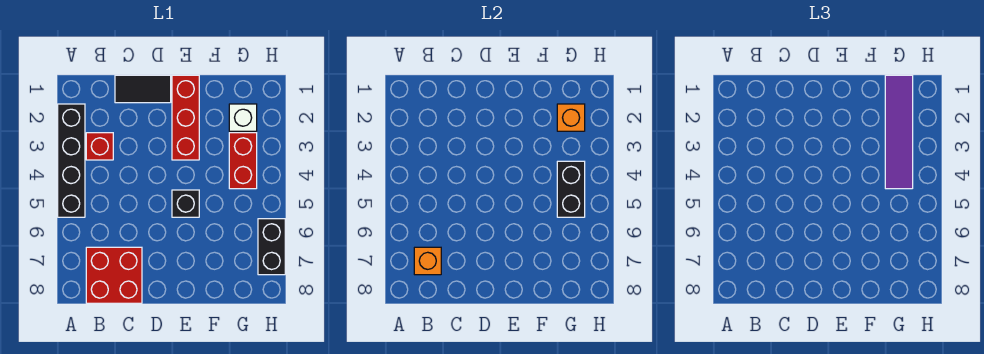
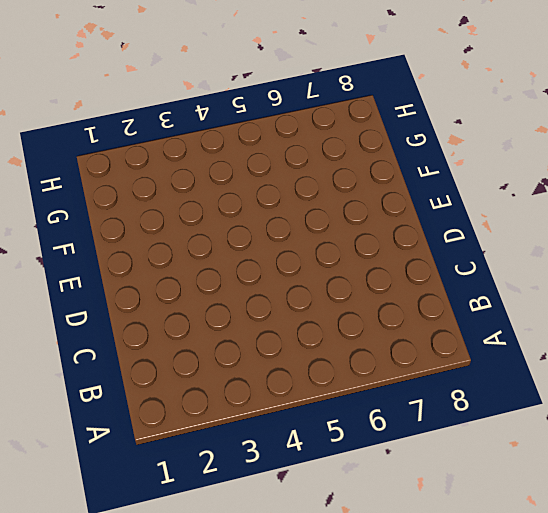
none -> black 1x4 brick [58,104,85,217]
none -> red 1x1 brick [86,133,113,160]
none -> red 2x2 brick [86,247,142,303]

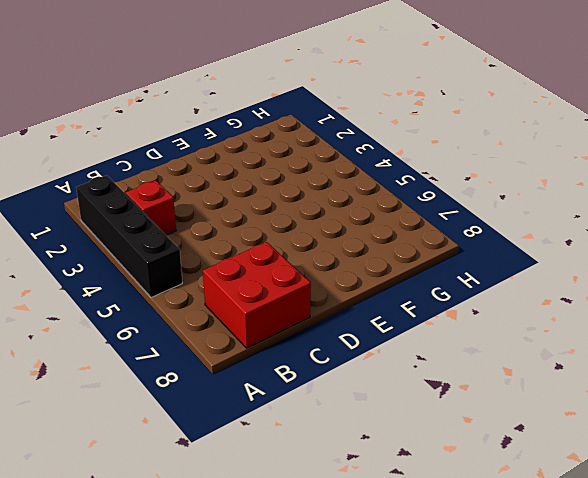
none -> black 1x2 tile [115,75,171,103]
none -> red 1x3 brick [172,75,199,160]
none -> black 1x1 brick [172,190,199,217]

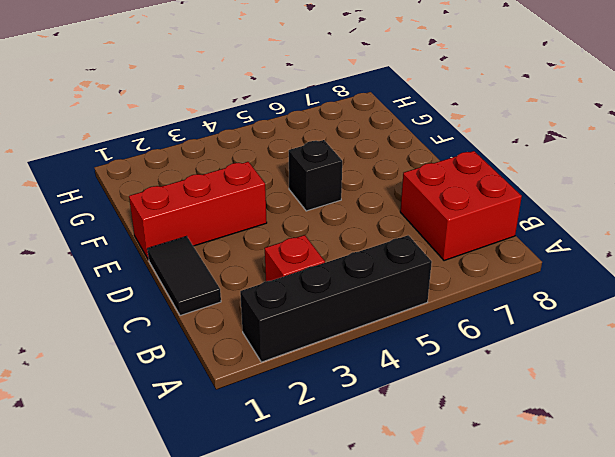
none -> white 1x1 brick [229,104,257,131]
none -> red 1x2 brick [229,133,257,189]
none -> black 1x2 brick [258,219,285,275]

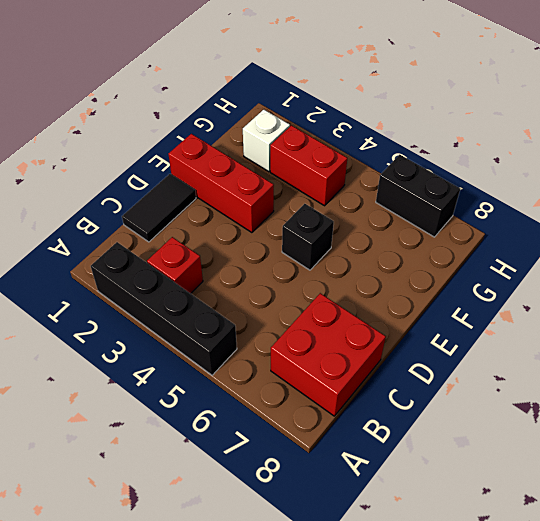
none -> orange 1x1 brick [414,247,441,275]
none -> orange 1x1 brick [557,104,585,131]
none -> black 1x2 brick [557,161,585,217]

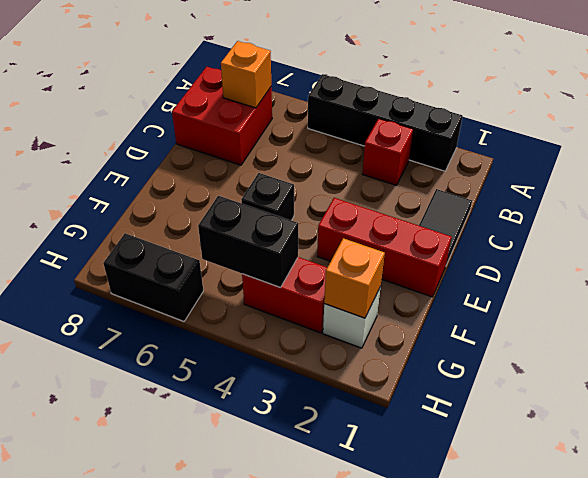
none -> purple 1x4 tile [885,75,913,189]

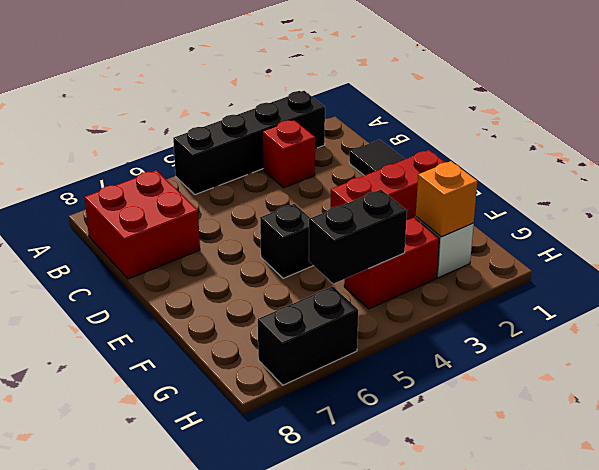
none -> orange 1x1 brick [414,247,441,275]
none -> purple 1x4 tile [885,75,913,189]

